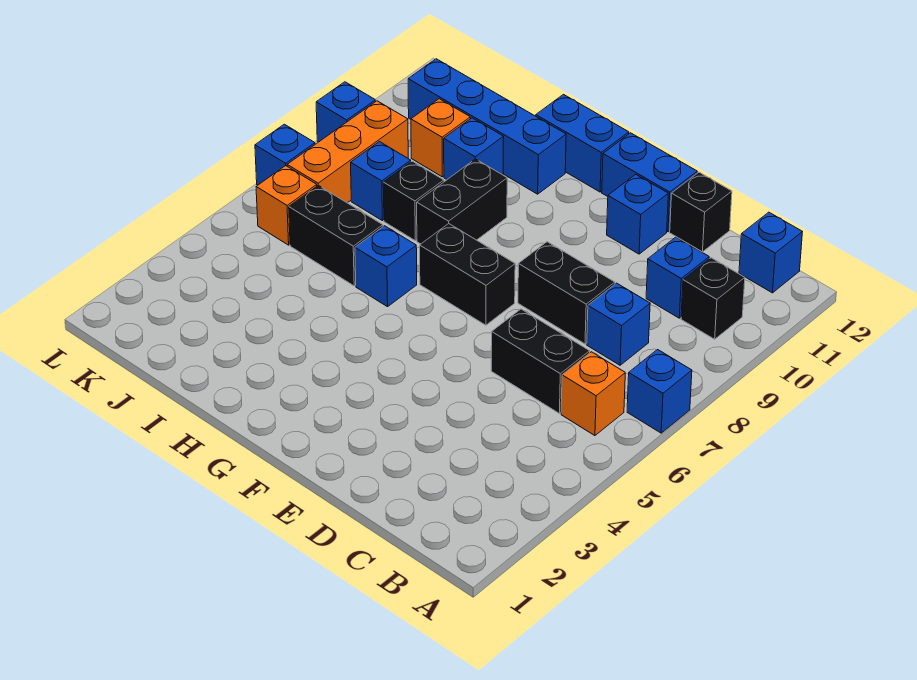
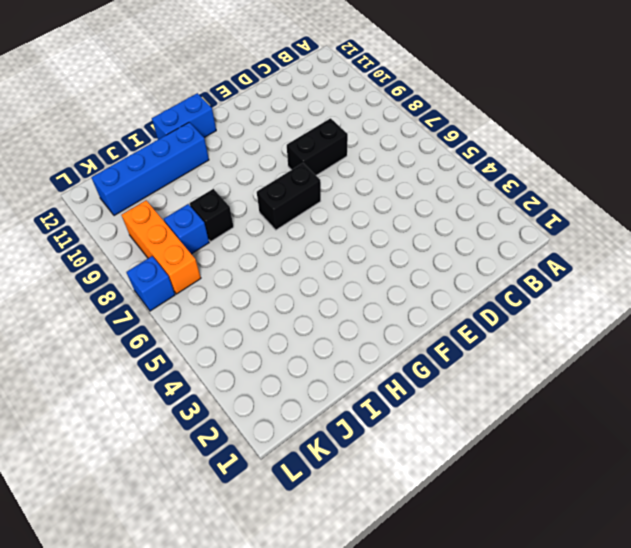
none -> blue 1x1 brick [627,350,692,433]
none -> orange 1x1 brick [561,352,625,436]
none -> black 1x1 brick [681,258,745,339]

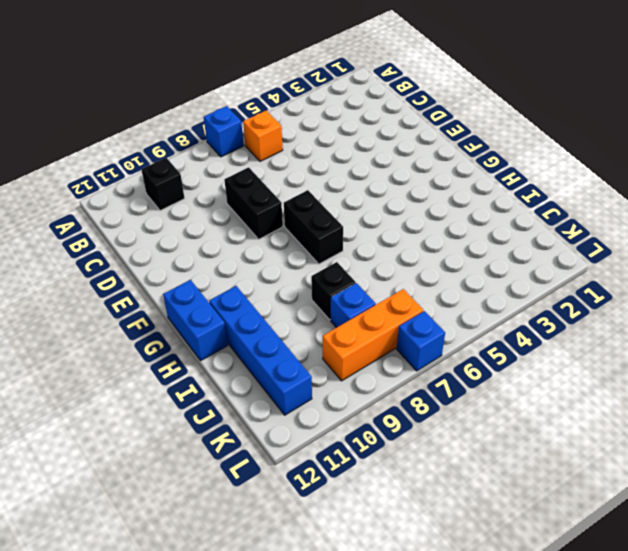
none -> blue 1x1 brick [739,212,802,293]
none -> black 1x2 brick [491,309,590,414]
none -> blue 1x1 brick [587,283,650,365]

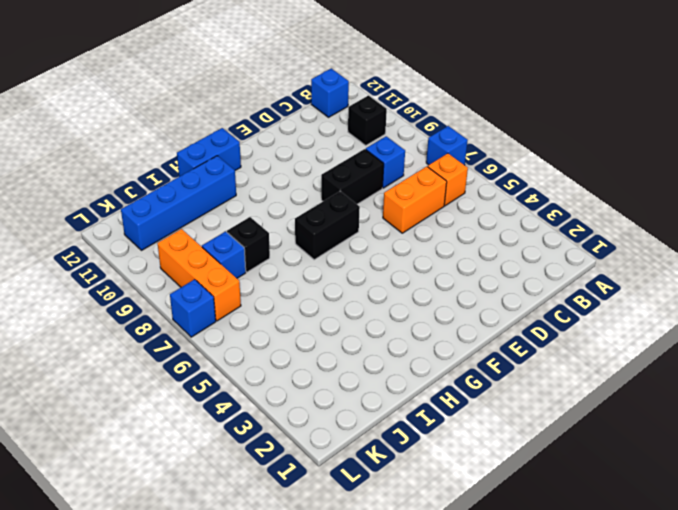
orange 1x2 brick [383,166,447,233] -> black 1x2 brick [491,309,590,414]
none -> blue 1x1 brick [646,237,709,318]
none -> black 1x1 brick [670,172,732,252]
none -> blue 1x1 brick [607,174,668,254]

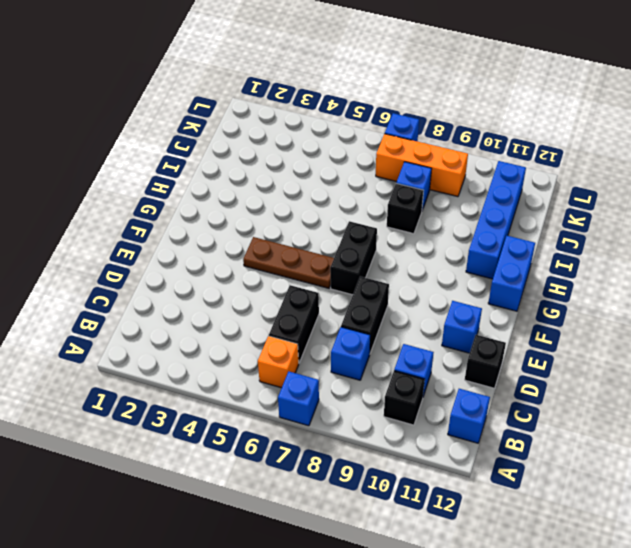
brown 1x3 plate [243,237,334,288] -> none
none -> blue 1x2 brick [602,133,697,232]
none -> blue 1x1 brick [355,226,417,307]
none -> black 1x2 brick [417,159,507,244]

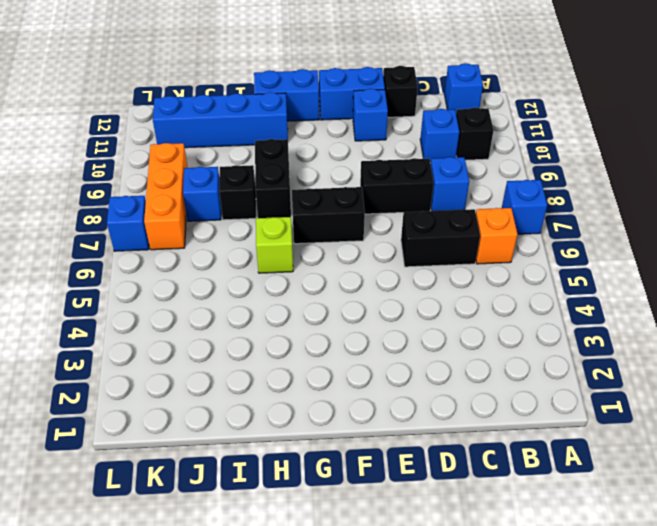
lime 1x1 brick [256,217,293,273] -> blue 1x1 brick [355,226,417,307]
none -> black 1x2 brick [289,185,383,286]
none -> blue 1x1 brick [444,118,504,179]
none -> orange 1x1 brick [411,99,470,177]

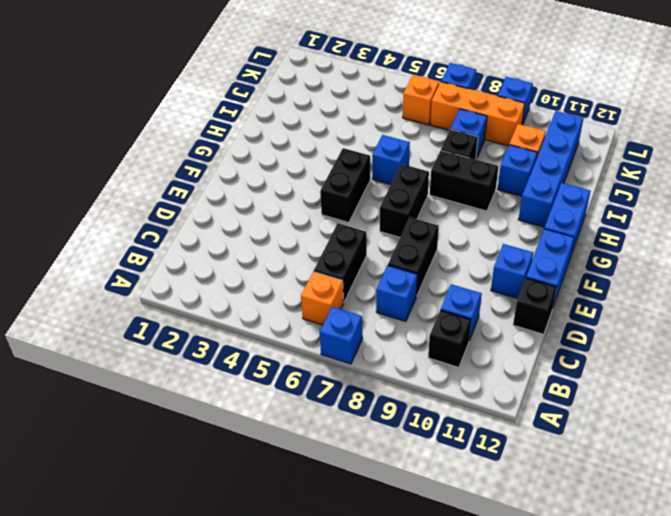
black 1x2 brick [320,148,370,223] -> black 1x2 brick moved to [289,185,383,286]
none -> blue 1x1 brick [739,212,802,293]

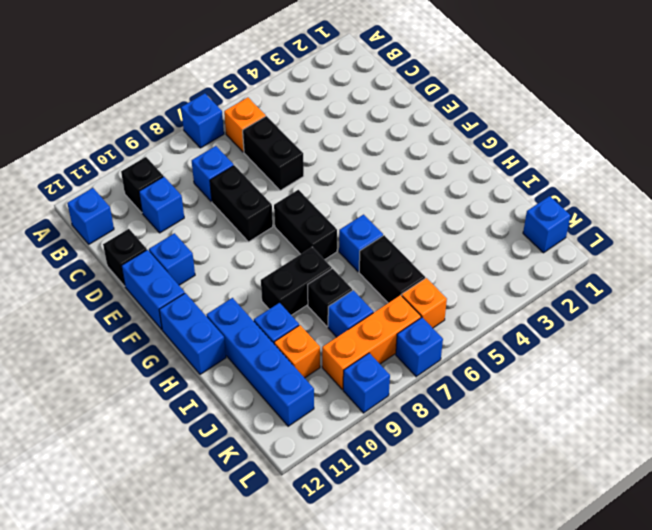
blue 1x1 brick [523,196,570,253] -> none

